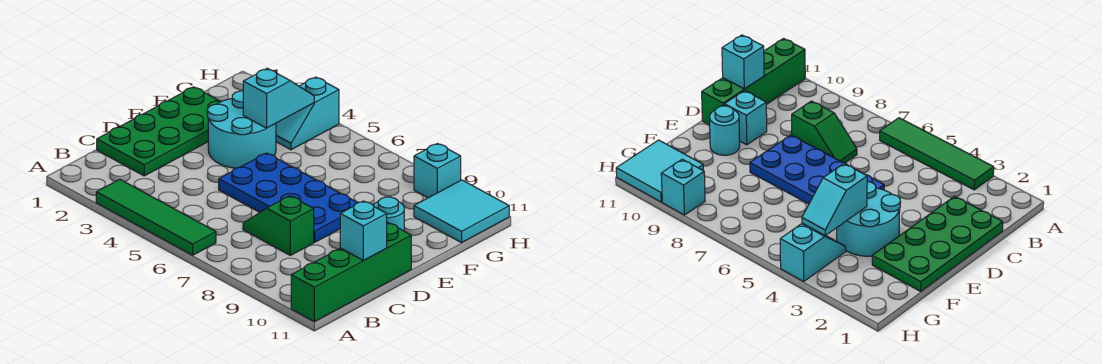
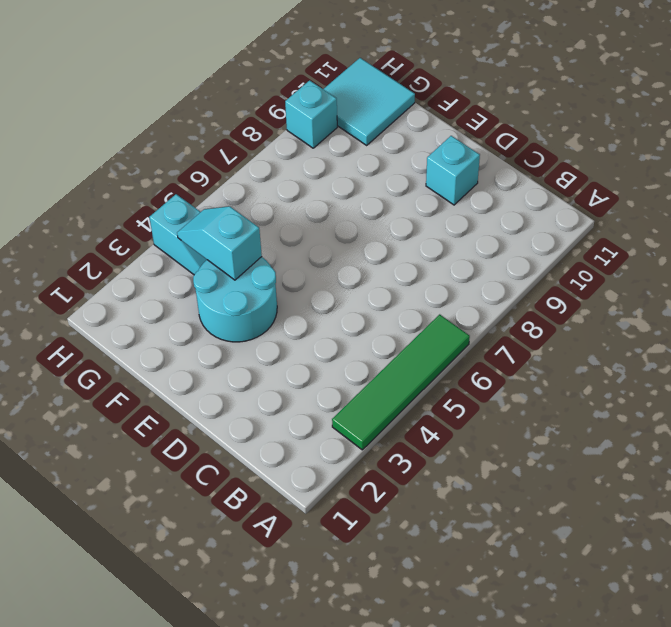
none -> green 1x4 brick [291,223,411,322]
none -> green 2x4 plate [97,87,221,176]
none -> green 1x2 slope [243,196,314,255]

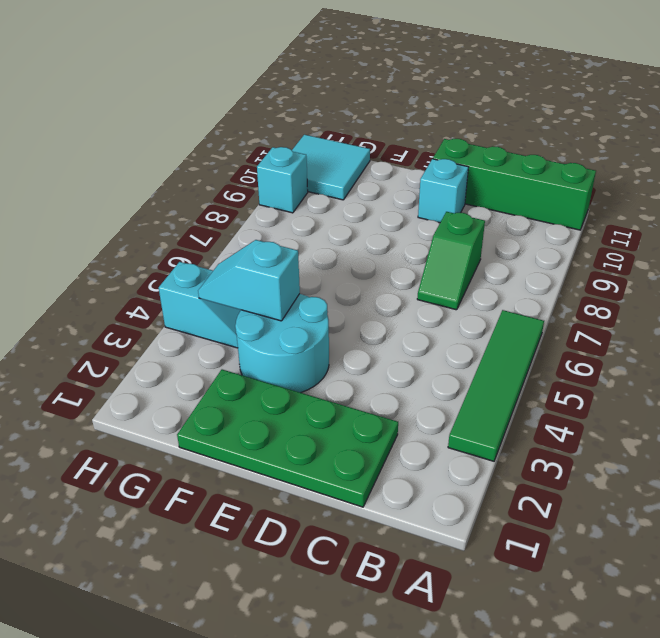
none -> blue 2x4 plate [219,153,357,242]
none -> cyan 1x1 round brick [373,197,404,231]
none -> cyan 1x1 brick [340,201,387,260]

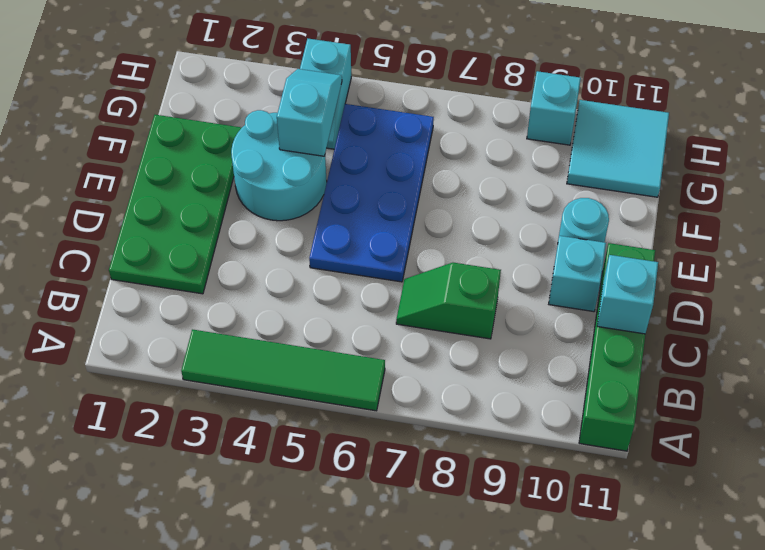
blue 2x4 plate [309,104,434,282] -> blue 2x4 plate turned to [219,153,357,242]

